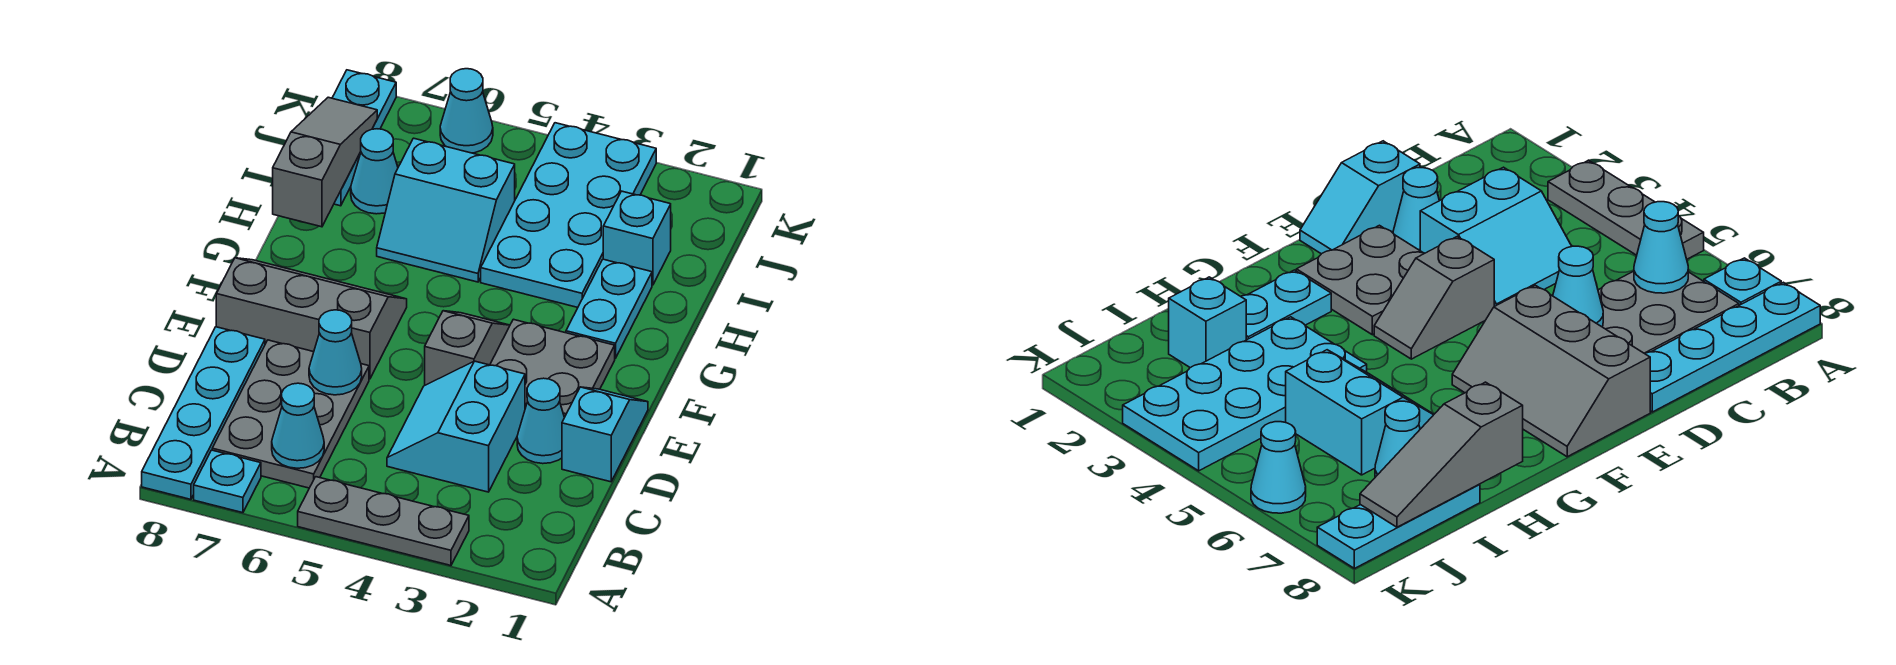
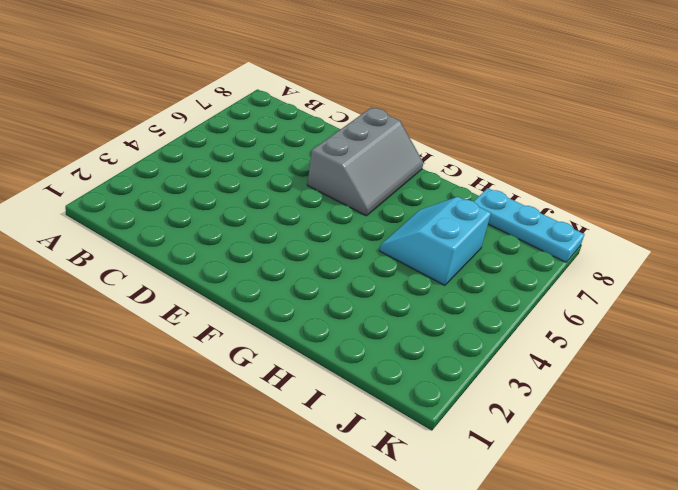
none -> grey 1x3 plate [298,477,469,566]
none -> cyan 1x1 plate [194,450,261,513]
none -> cyan 1x4 plate [142,327,265,499]

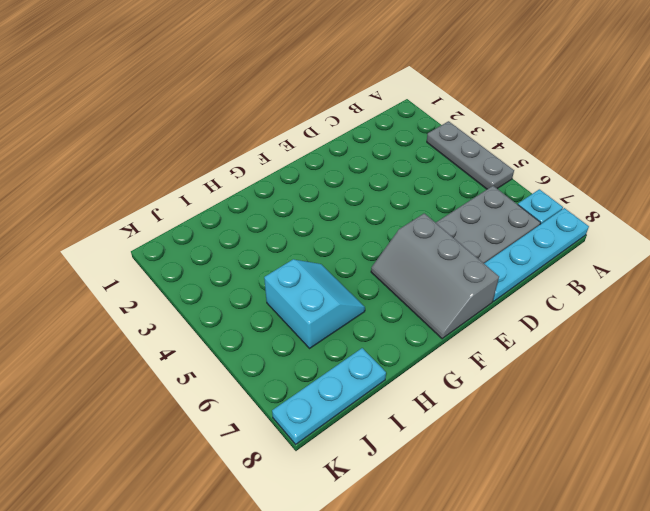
none -> cyan 2x2 slope [387,361,525,492]
none -> cyan 1x2 slope [562,387,648,482]
none -> cyan 1x1 cone [517,378,564,464]

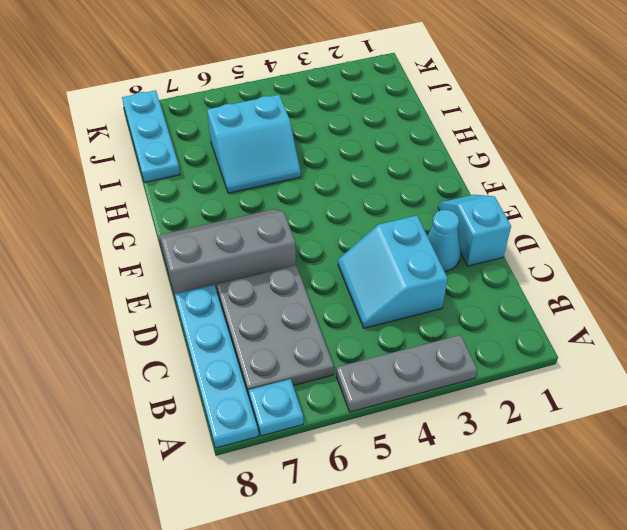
none -> grey 2x2 plate [490,319,615,417]
none -> grey 1x2 slope [425,311,510,385]
none -> cyan 1x2 plate [566,259,652,358]

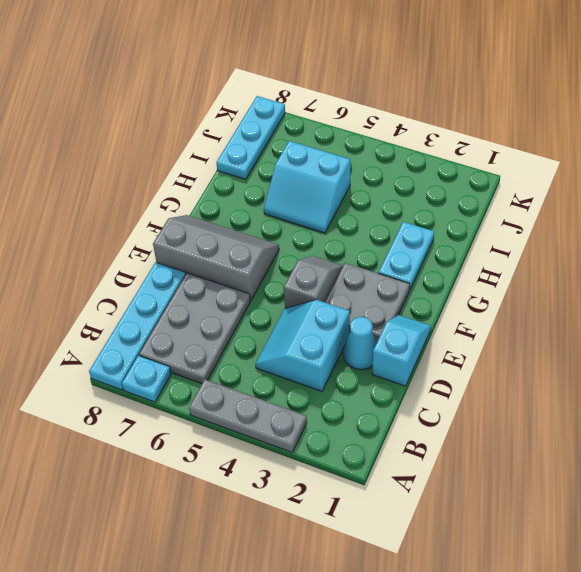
none -> cyan 2x4 plate [481,123,656,307]
none -> cyan 1x1 brick [603,191,671,285]
none -> cyan 1x1 cone [351,129,398,214]

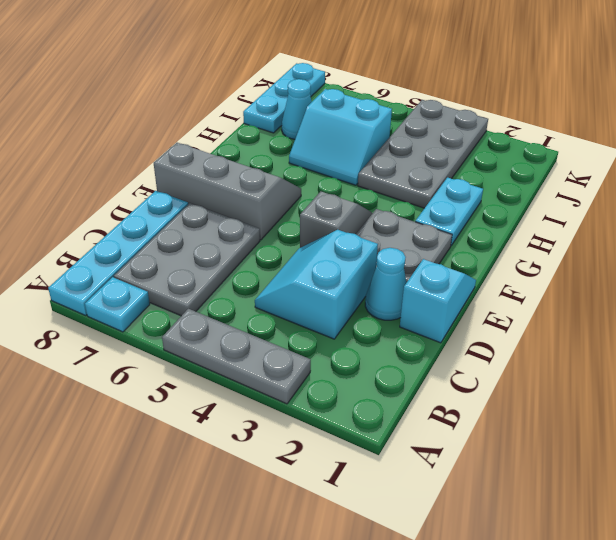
grey 2x4 plate [358,100,488,208] -> cyan 2x4 plate [481,123,656,307]
none -> cyan 1x1 brick [603,191,671,285]
none -> cyan 1x1 cone [440,69,493,153]
none -> cyan 1x1 cone [272,383,324,468]

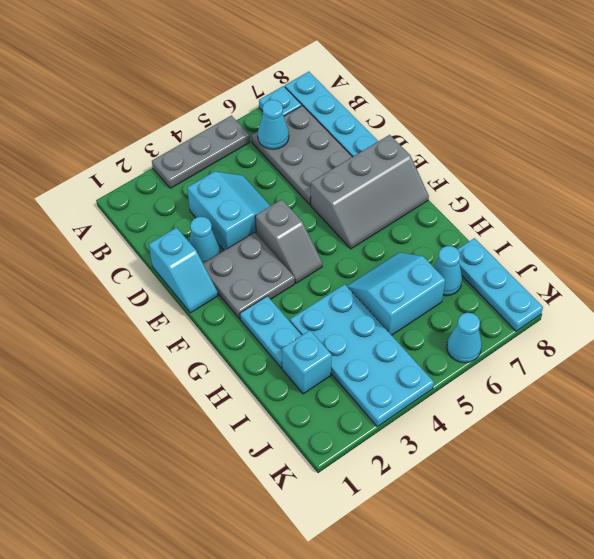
none -> cyan 1x1 cone [309,310,362,395]
none -> grey 1x3 slope [273,97,377,227]

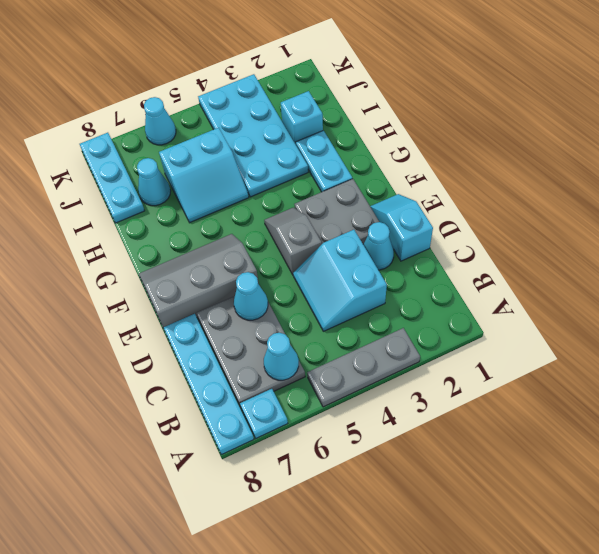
none -> grey 1x3 slope [273,97,377,227]

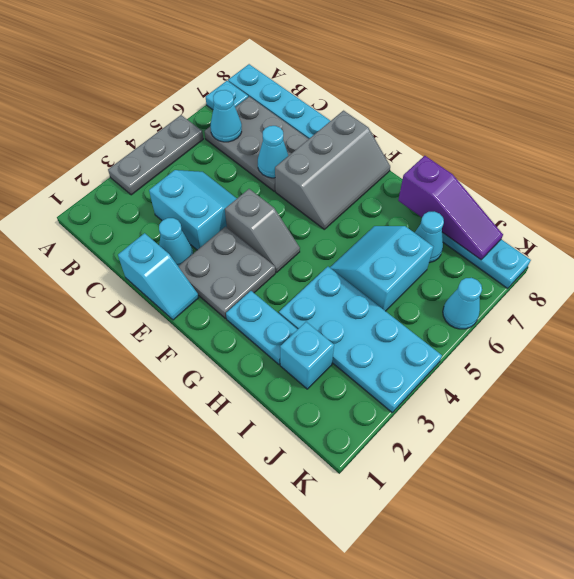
purple 1x3 slope [398,156,503,260] -> grey 1x3 slope [273,97,377,227]

